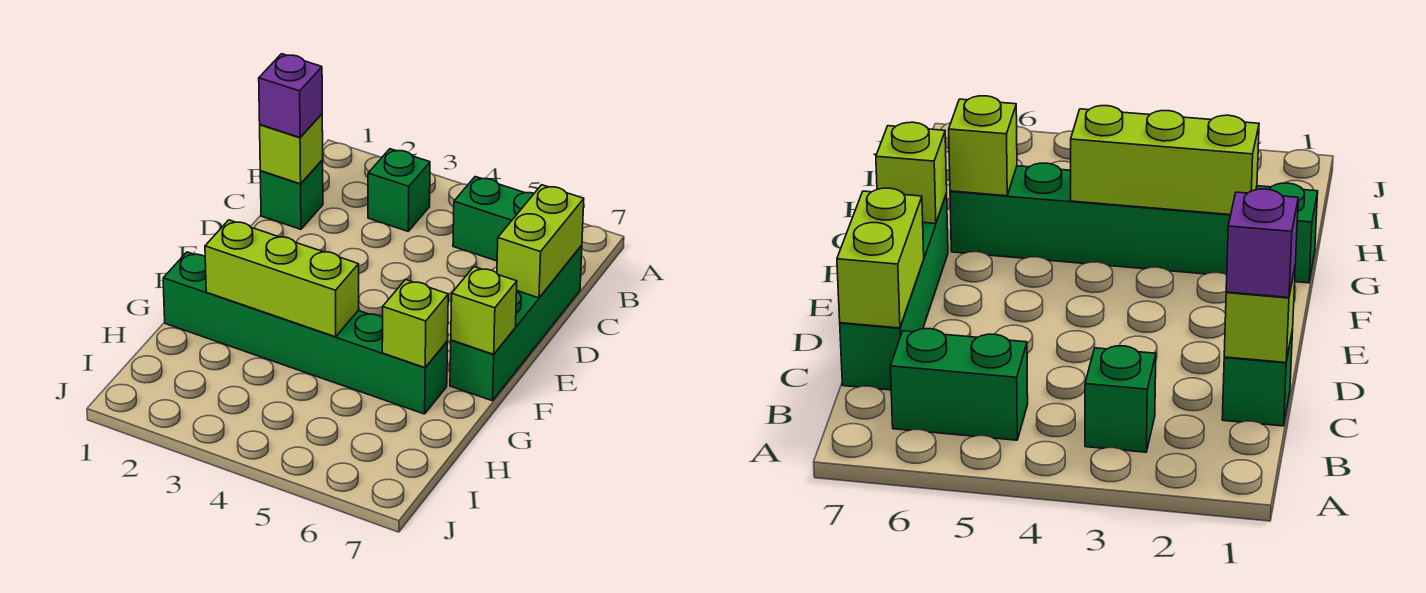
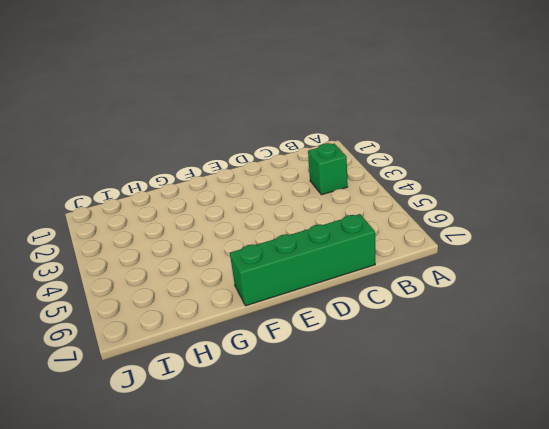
none -> green 1x2 brick [453,177,534,261]
none -> green 1x1 brick [260,160,323,229]

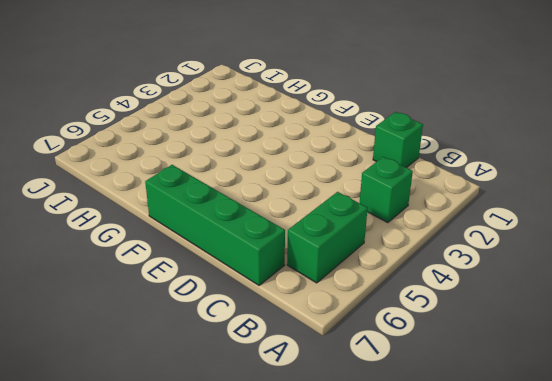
none -> green 1x6 brick [163,252,448,414]
none -> lime 1x1 brick [260,114,323,184]

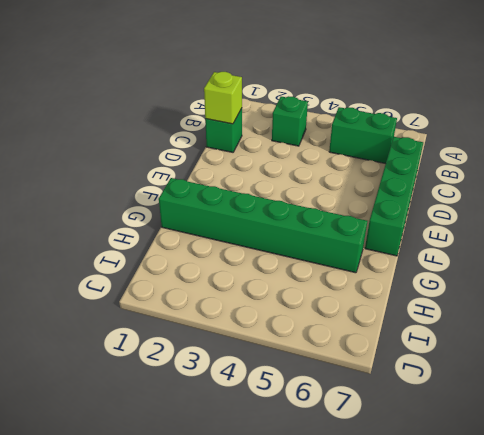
none -> lime 1x2 brick [497,185,584,298]
none -> lime 1x1 brick [451,267,517,354]

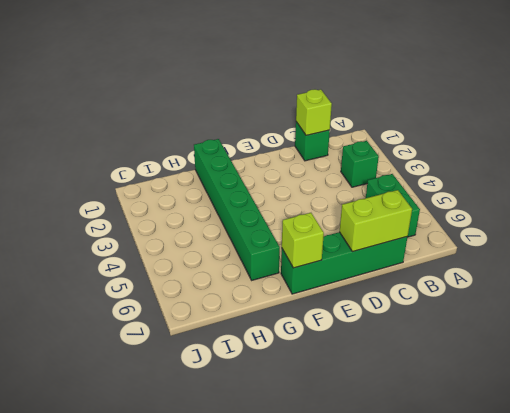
none -> lime 1x3 brick [205,220,359,337]
none -> lime 1x1 brick [382,279,448,368]

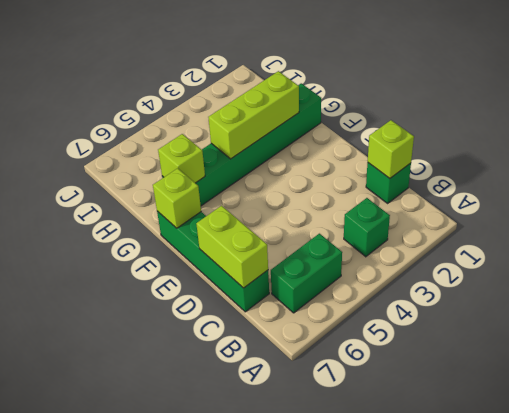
none -> purple 1x1 brick [259,54,322,137]

